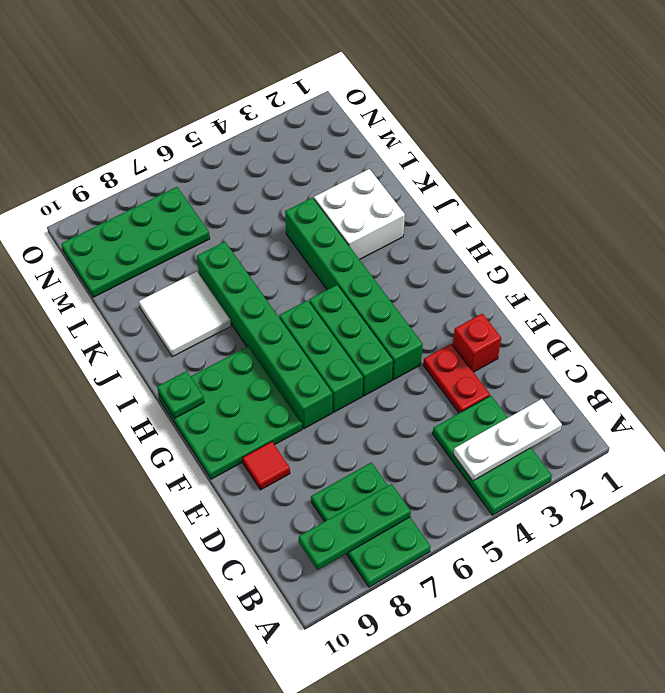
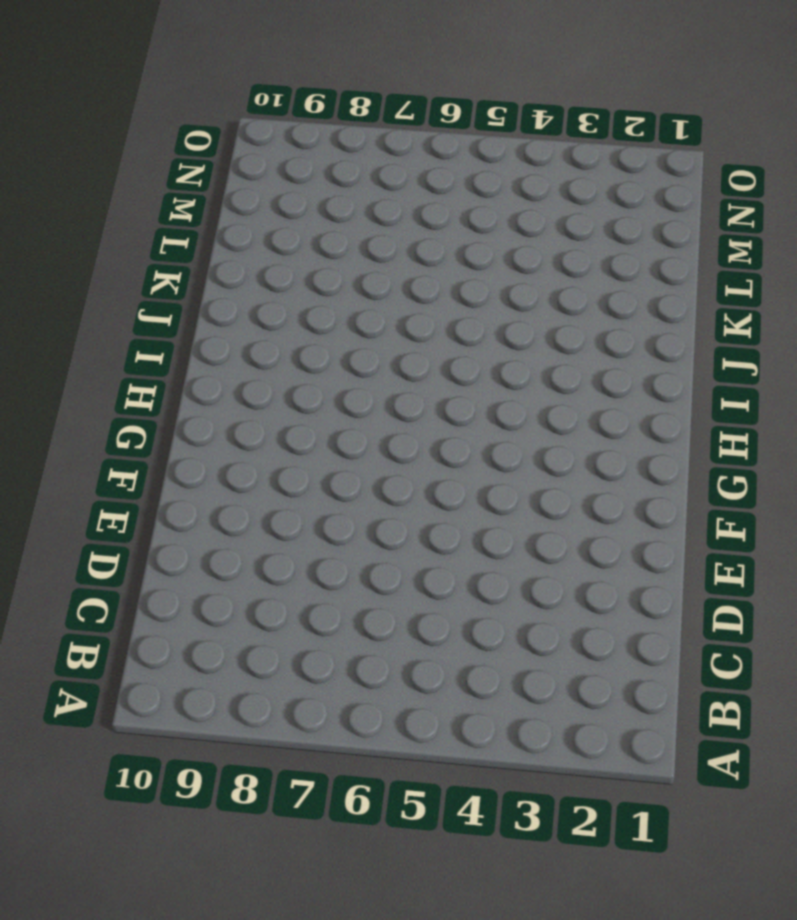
none -> green 2x3 plate [433,396,552,515]
none -> green 2x3 plate [311,462,431,587]
none -> red 1x2 plate [423,344,490,413]

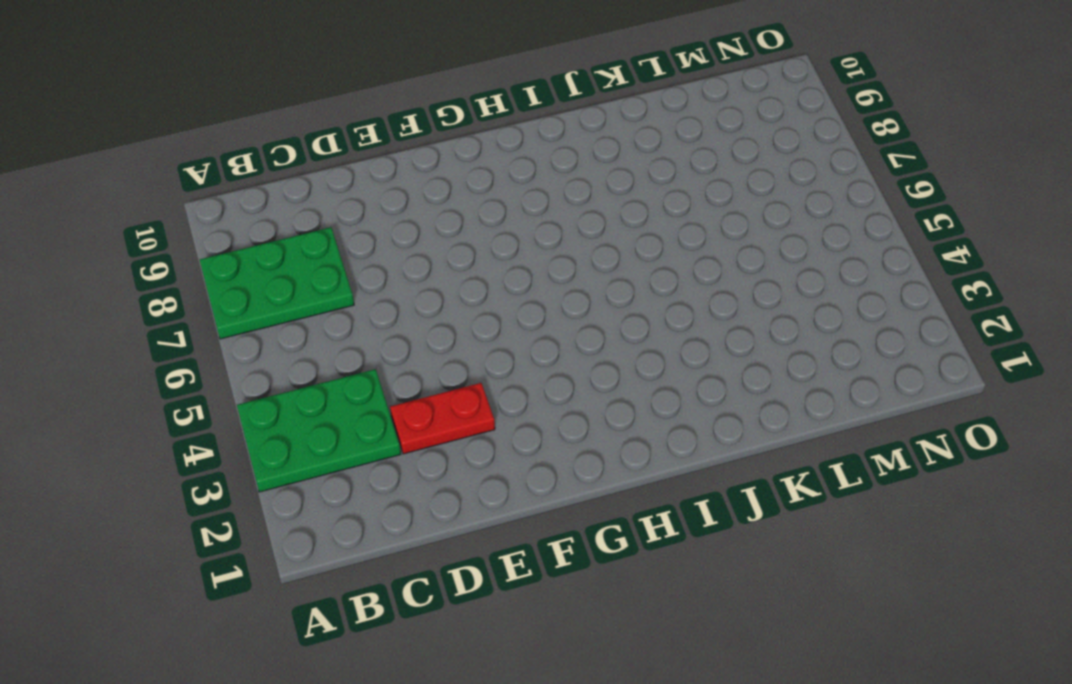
none -> red 1x1 brick [453,314,501,372]
none -> red 1x1 tile [243,442,290,490]
none -> green 1x6 brick [285,198,423,380]

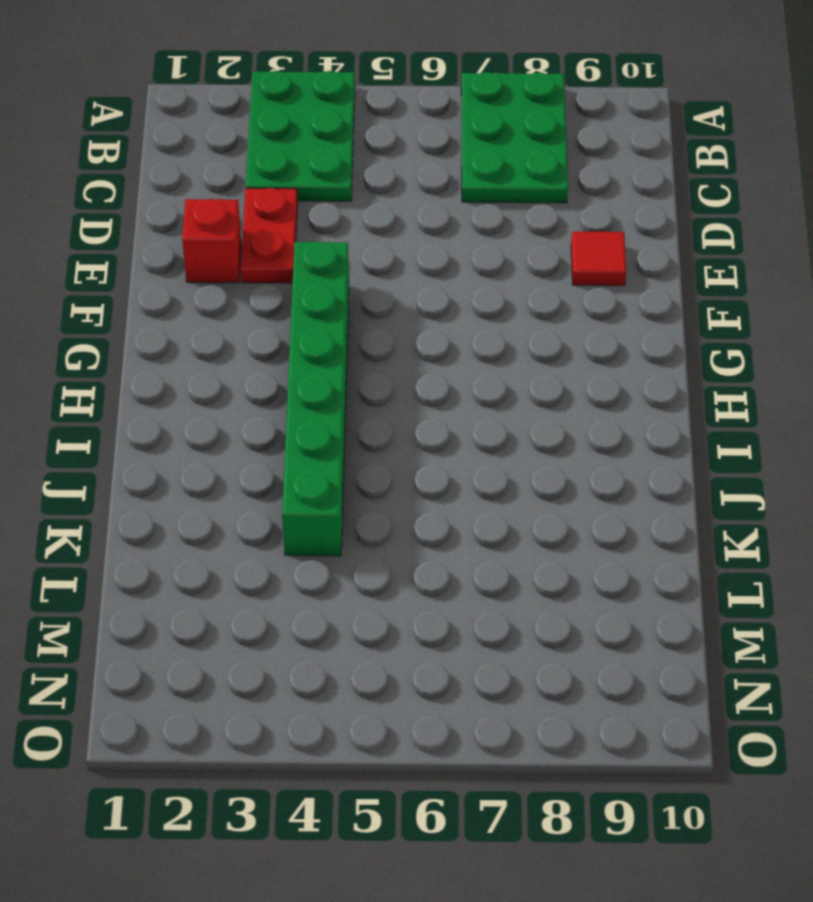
none -> green 1x3 brick [309,285,393,396]
none -> green 1x3 brick [279,300,363,412]
none -> green 1x6 brick [197,242,332,428]

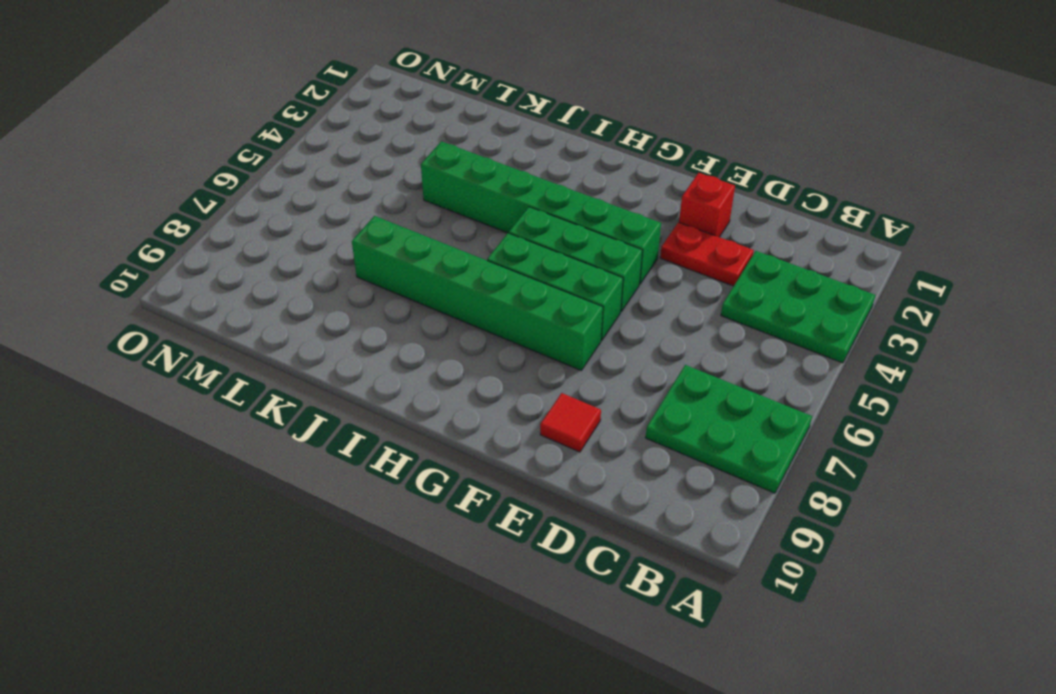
none -> green 3x3 plate [159,346,302,479]
none -> white 2x2 brick [314,169,405,260]
none -> white 2x2 tile [139,272,231,357]

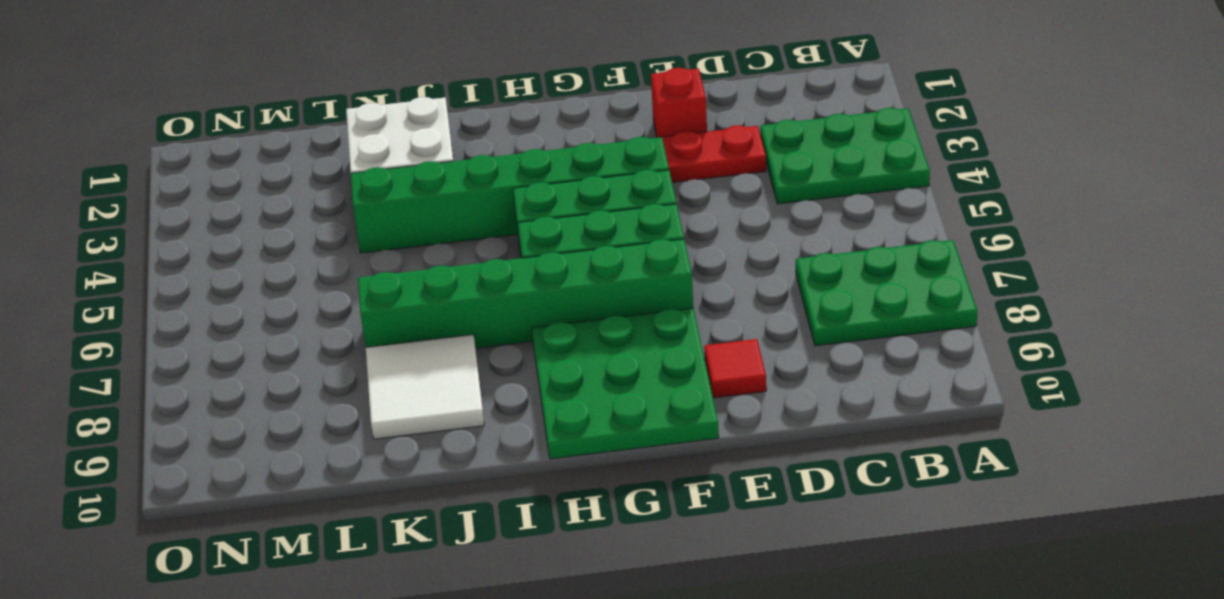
none -> green 2x4 plate [61,187,210,297]
none -> white 1x3 plate [453,399,562,481]
none -> green 1x3 plate [299,484,411,570]

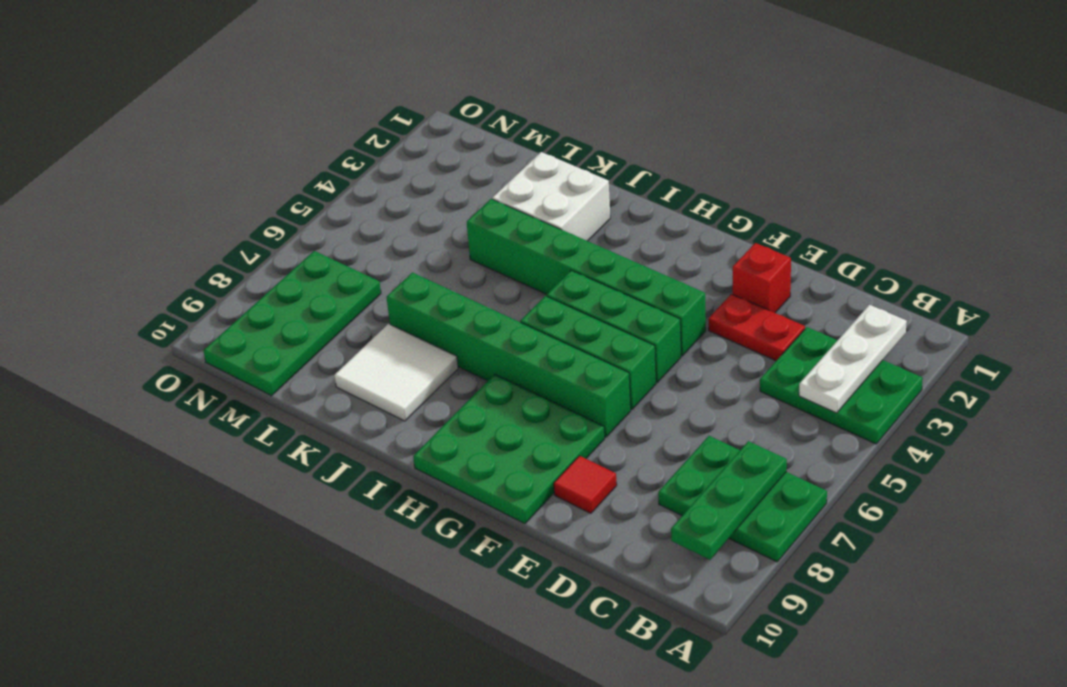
none -> green 1x1 plate [157,371,204,418]

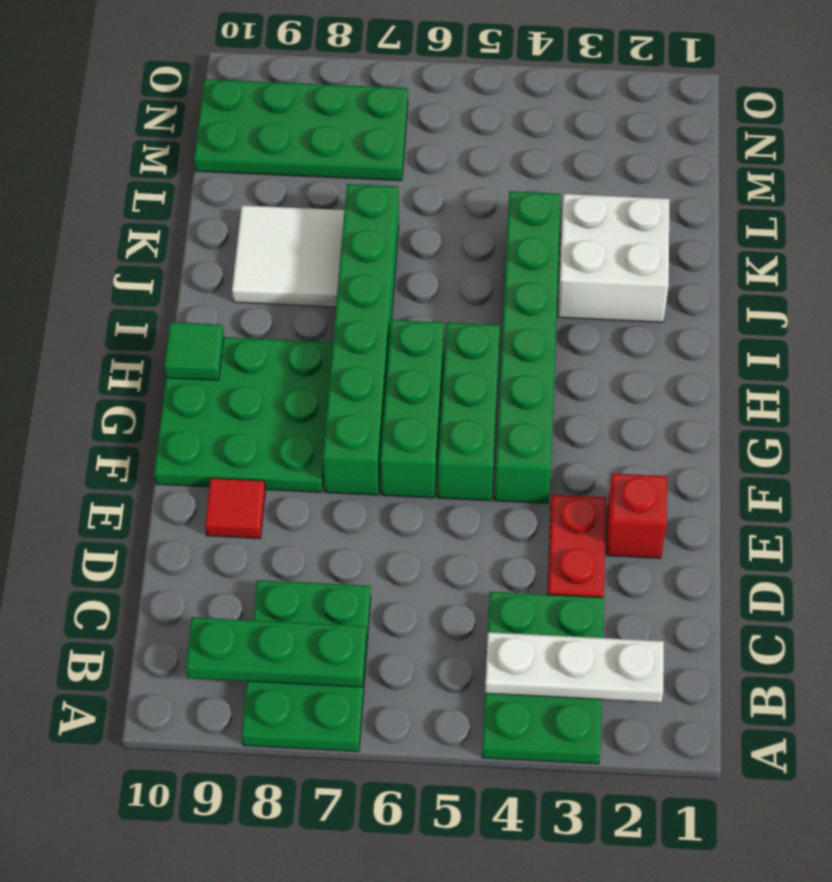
green 1x1 tile [164,322,224,380] -> green 1x1 plate [157,371,204,418]

